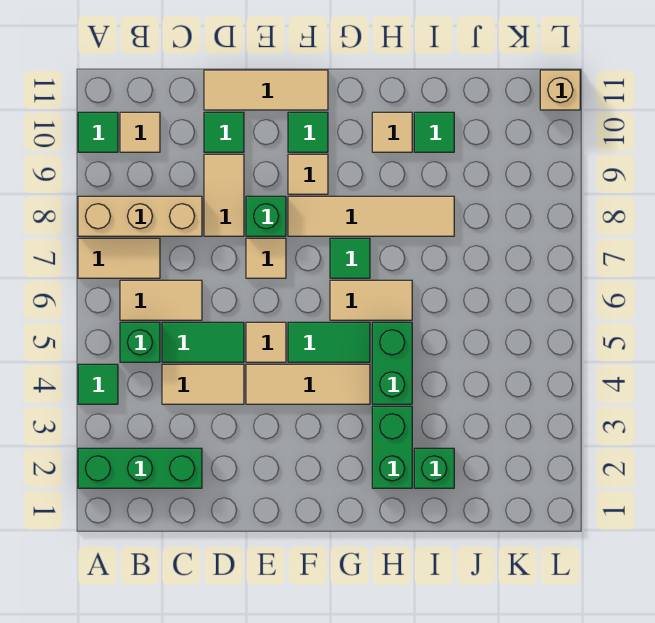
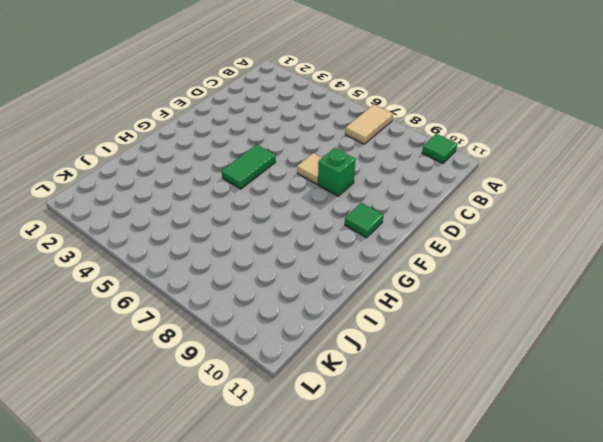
none -> green 1x3 brick [78,448,202,488]
none -> green 1x1 tile [78,364,118,404]
none -> tan 1x3 brick [78,196,202,236]

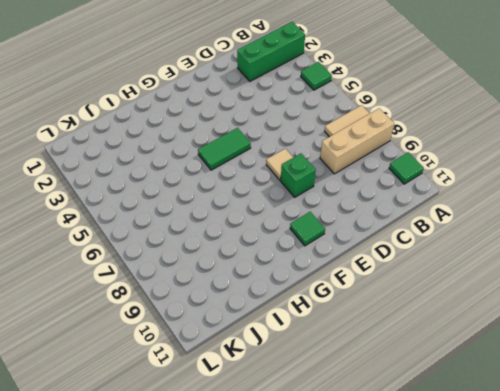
none -> green 1x1 brick [120,322,160,362]
none -> tan 1x2 tile [120,280,202,320]
none -> tan 1x1 tile [120,112,160,152]

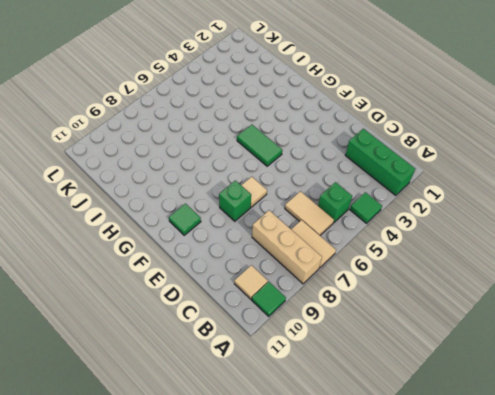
none -> tan 1x2 tile [162,364,244,404]
none -> green 1x2 tile [162,322,244,362]
none -> tan 1x2 tile [204,154,244,236]

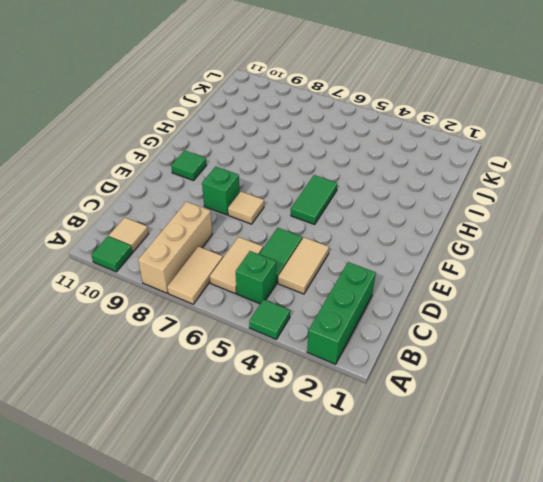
none -> tan 1x2 tile [204,154,244,236]
none -> green 1x1 tile [204,112,244,152]
none -> tan 1x3 tile [204,70,328,110]

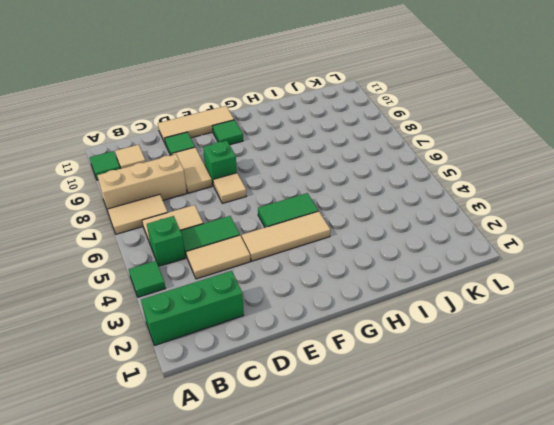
none -> tan 1x1 tile [246,322,286,362]
none -> tan 1x4 tile [288,196,454,236]
none -> tan 1x1 tile [288,154,328,194]

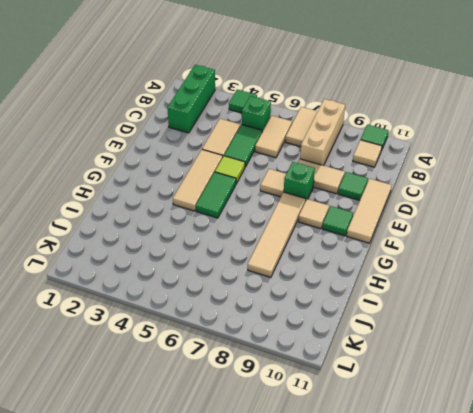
lime 1x1 tile [215,156,245,184] -> tan 1x1 tile [246,322,286,362]
none -> tan 1x2 tile [330,280,412,320]
none -> green 1x1 tile [330,238,370,278]
none -> green 1x2 brick [372,406,412,488]

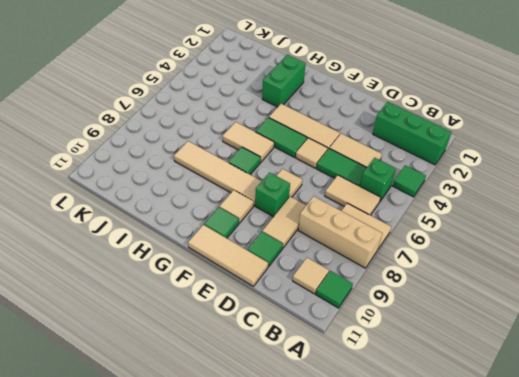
none -> green 1x2 brick [372,322,412,404]
none -> tan 1x1 tile [372,112,412,152]
none -> green 1x1 brick [414,448,454,488]

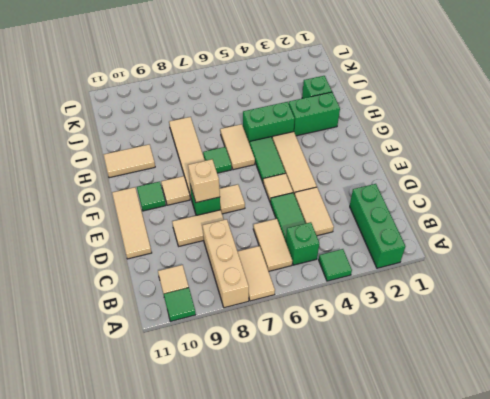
tan 1x1 brick [188,159,220,203] -> tan 1x1 brick moved to [540,70,580,110]
tan 1x2 tile [104,144,155,178] -> tan 1x1 tile [372,112,412,152]
none -> green 1x1 tile [204,112,244,152]
none -> green 1x1 tile [414,112,454,152]

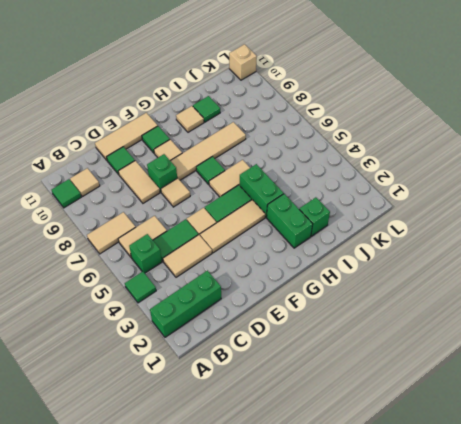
none -> tan 1x3 brick [78,196,202,236]

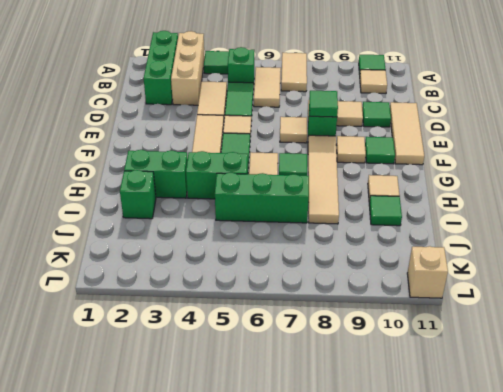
tan 1x3 brick [171,31,205,105] -> tan 1x3 brick moved to [78,196,202,236]
green 1x1 tile [309,91,338,117] -> none
green 1x3 brick [215,173,309,223] -> none

